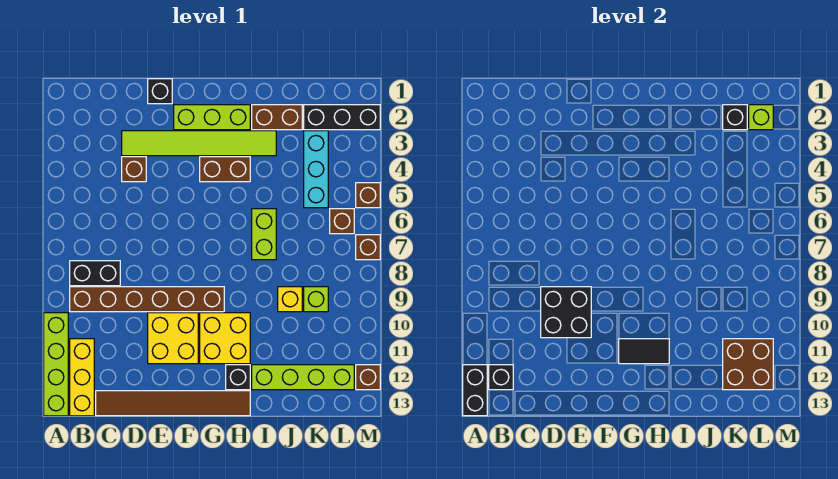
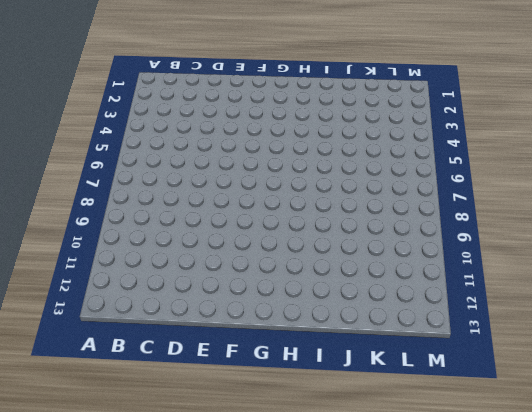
none -> lime 1x4 brick [44,313,68,416]
none -> black 1x2 brick [70,261,120,286]
none -> brown 1x6 brick [70,287,224,312]
none -> yellow 1x3 brick [70,339,94,416]

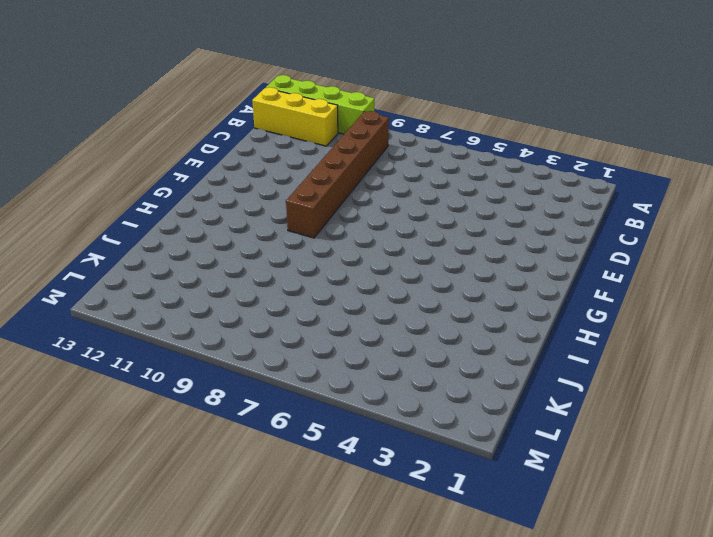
none -> black 1x2 brick [70,261,120,286]
none -> brown 1x6 tile [96,391,250,416]
none -> lime 1x6 tile [122,131,276,156]
none -> brown 1x1 brick [122,157,146,182]

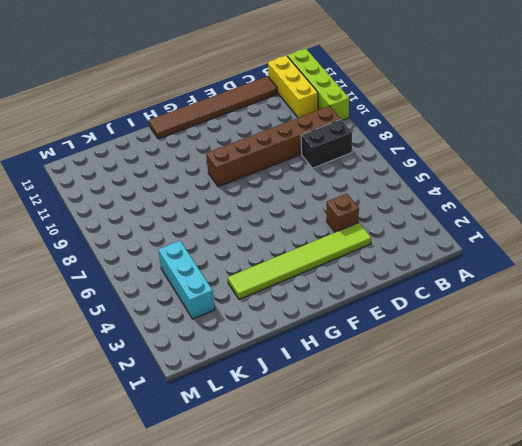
none -> black 1x1 brick [148,79,172,104]
none -> yellow 2x2 brick [148,313,198,364]
none -> lime 1x3 brick [174,105,250,130]
none -> brown 1x2 brick [200,157,250,182]

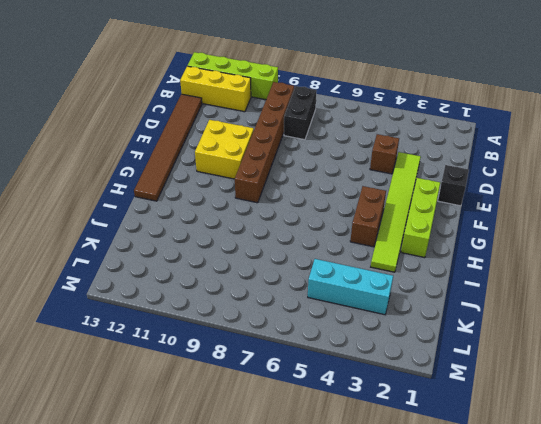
none -> yellow 2x2 brick [200,313,250,364]
none -> black 1x1 brick [226,365,250,390]
none -> brown 1x2 brick [252,105,302,130]
none -> lime 1x2 brick [252,209,276,260]

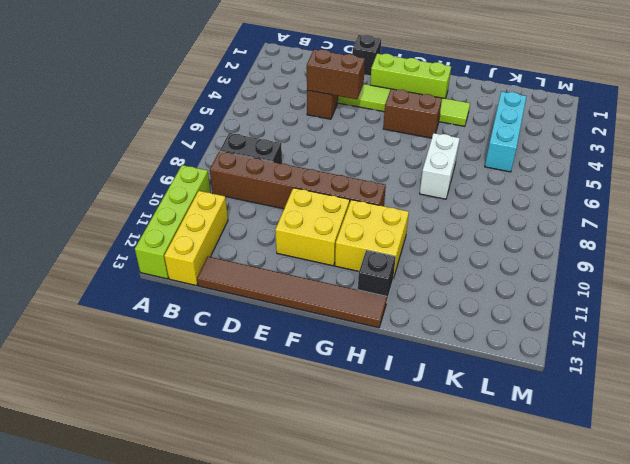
brown 1x2 brick [307,49,365,99] -> brown 1x2 brick moved to [252,105,302,130]
white 1x2 brick [420,133,460,199] -> lime 1x2 brick [252,209,276,260]
none -> lime 1x4 brick [252,365,354,390]
none -> yellow 1x1 brick [278,287,302,312]
none -> black 1x3 brick [304,105,380,130]
none -> lime 1x1 brick [304,287,328,312]

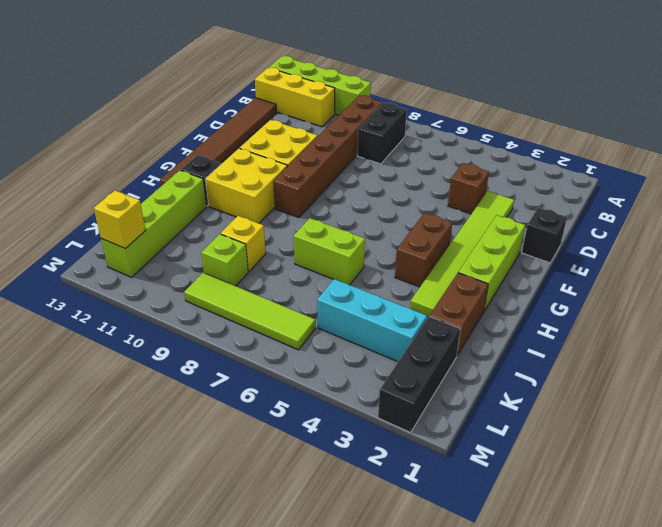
lime 1x4 tile [184,273,315,350] -> brown 1x1 brick [330,209,354,234]
yellow 1x1 brick [94,191,146,248] -> brown 2x2 brick [723,339,773,390]
none -> brown 1x1 brick [356,183,380,208]
none -> brown 1x1 brick [356,235,380,260]
none -> brown 1x1 brick [356,365,380,390]
none -> black 1x2 brick [463,365,487,416]

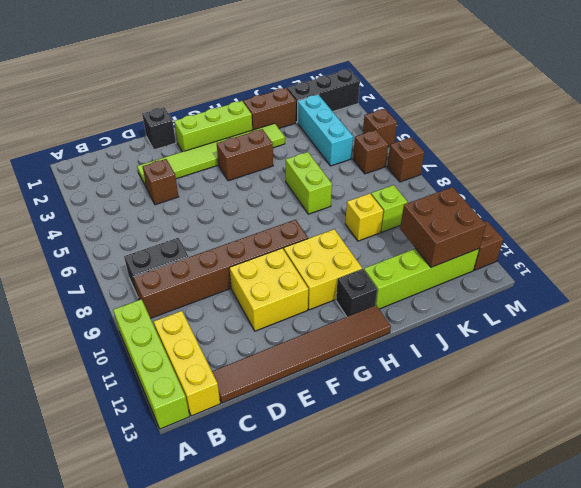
none -> black 1x2 brick [463,365,487,416]
none -> black 1x1 brick [489,365,513,390]
none -> black 2x2 brick [541,287,591,338]
none -> black 1x2 tile [619,339,669,364]

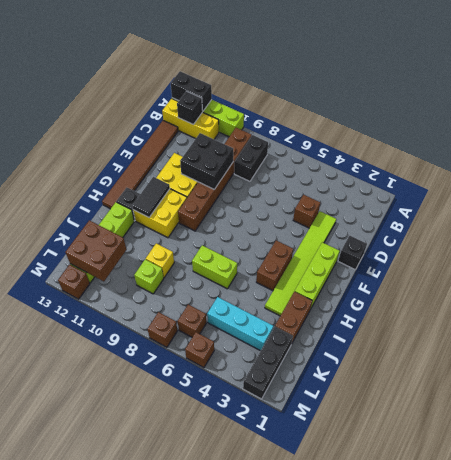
none -> black 1x1 brick [723,105,747,130]
none -> lime 1x1 brick [749,105,773,130]

